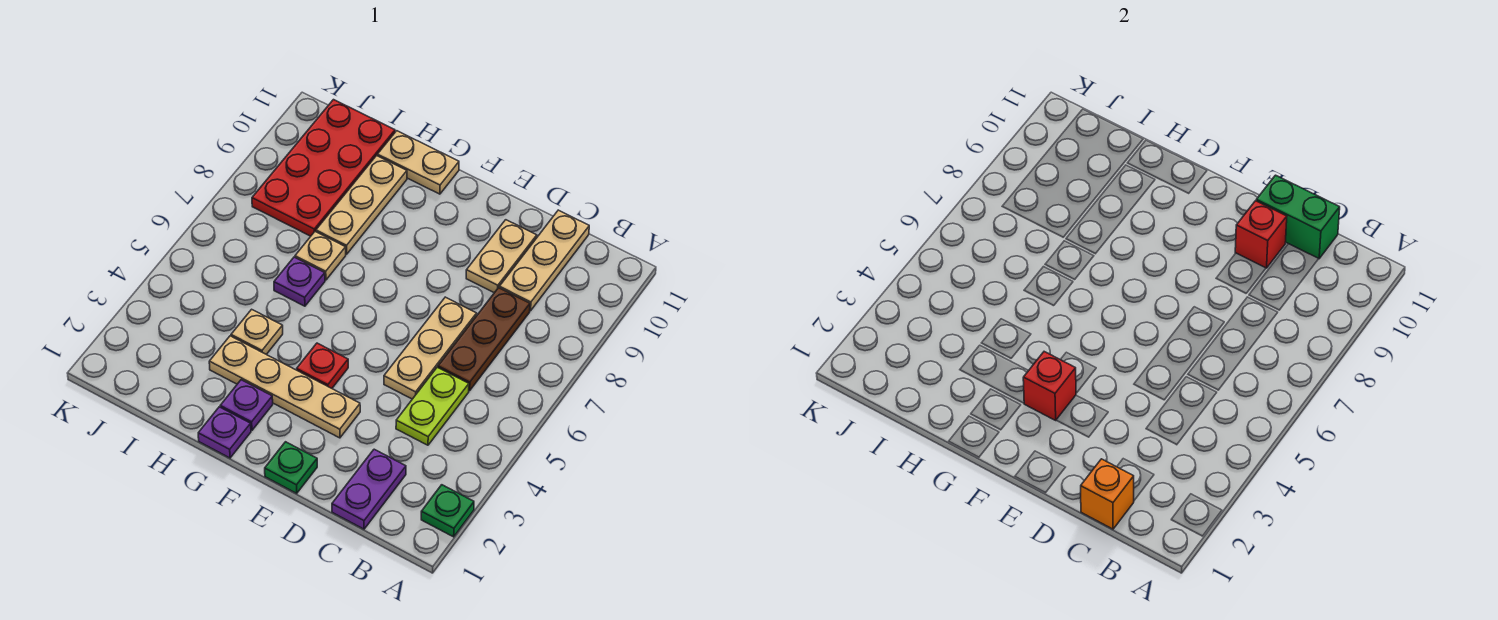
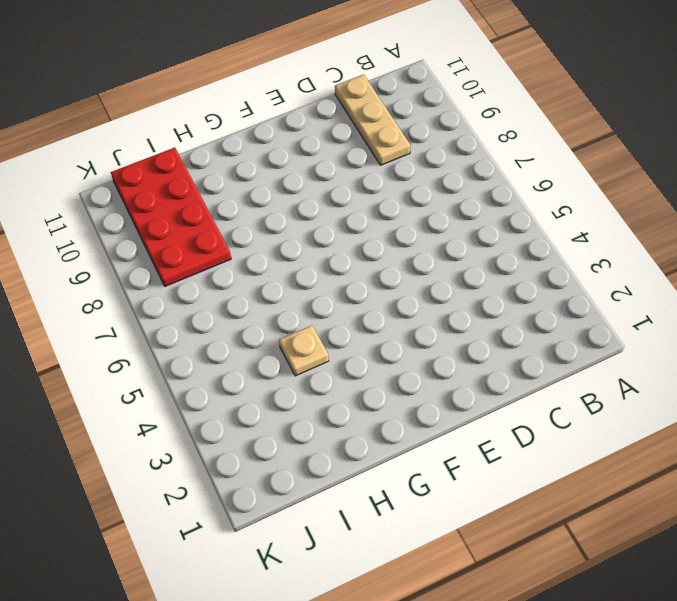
none -> green 1x1 plate [421,485,474,537]
none -> purple 1x2 plate [332,449,406,529]
none -> lime 1x2 plate [396,367,469,445]

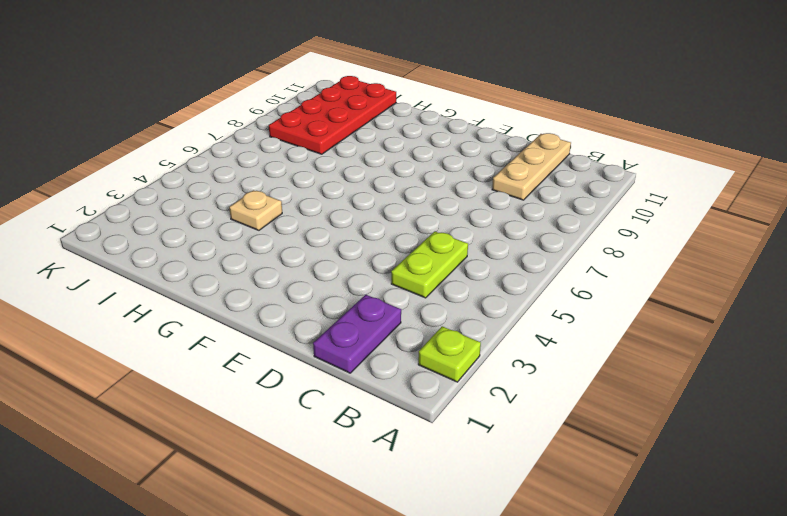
lime 1x1 plate [418,326,481,382] -> green 1x1 plate [421,485,474,537]
none -> brown 1x3 plate [438,288,530,391]
none -> tan 1x3 plate [384,297,477,399]
none -> tan 1x2 plate [466,220,537,293]

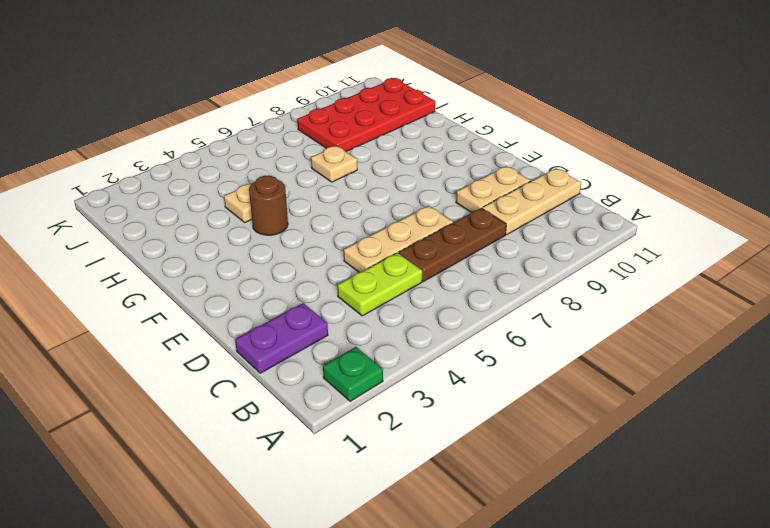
brown 1x1 round brick [249,175,288,235] -> none
none -> green 1x1 plate [265,442,317,493]
none -> tan 1x4 plate [209,336,360,438]
none -> red 1x1 plate [297,343,348,388]

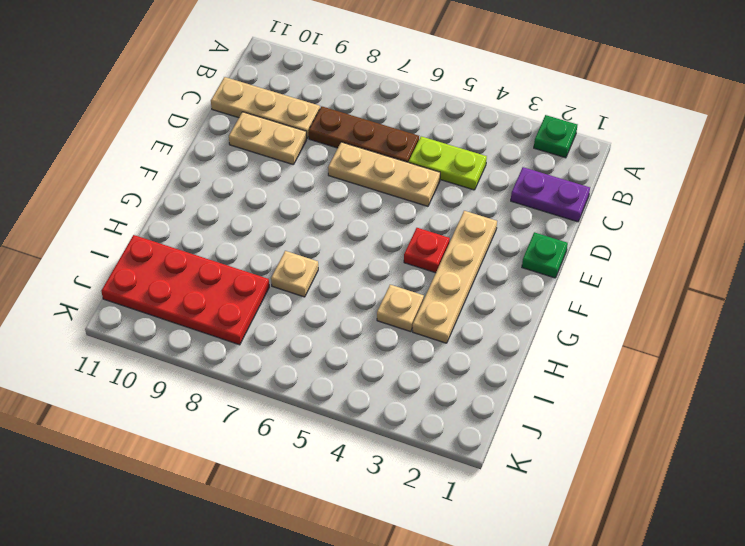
none -> purple 1x1 plate [198,407,251,458]
none -> purple 1x1 plate [220,380,273,430]
none -> tan 1x2 plate [377,131,459,194]

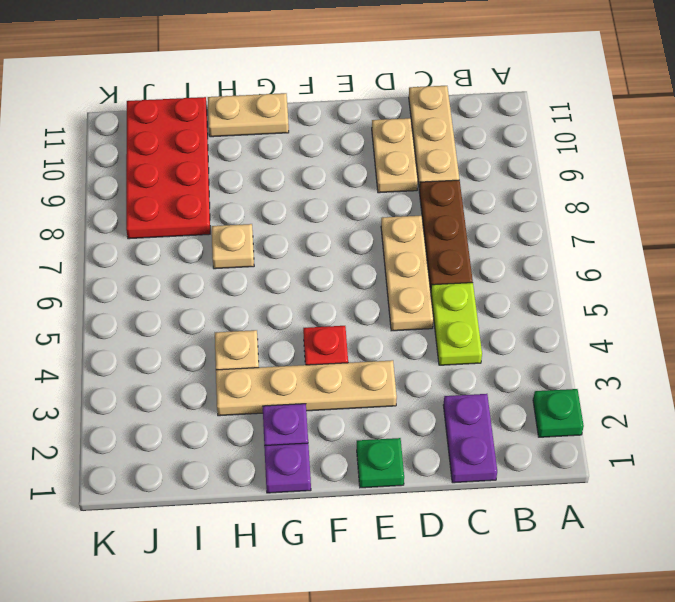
none -> purple 1x1 plate [274,257,325,306]
none -> tan 1x3 plate [316,156,407,254]
none -> orange 1x1 brick [1081,459,1134,529]

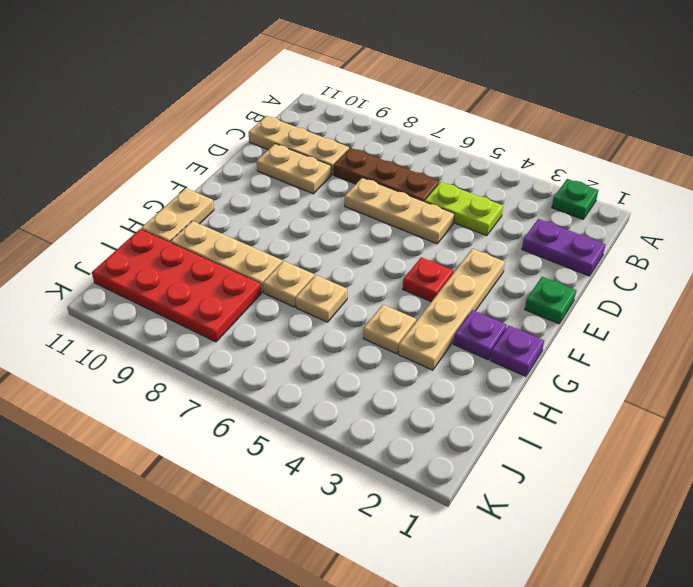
tan 1x1 plate [296,275,347,322] -> purple 1x1 plate [274,257,325,306]
none -> orange 1x1 brick [1081,459,1134,529]
none -> green 1x2 brick [1256,175,1340,259]
none -> red 1x1 brick [1235,201,1287,268]

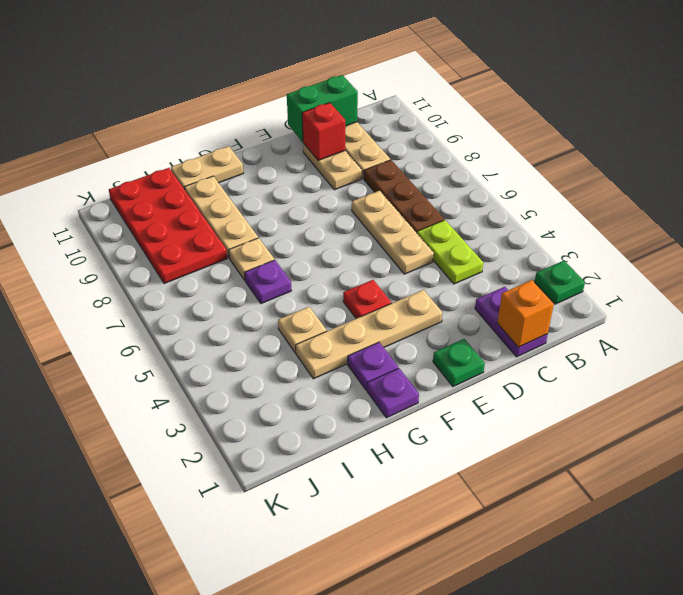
none -> red 1x1 brick [1023,352,1076,420]

